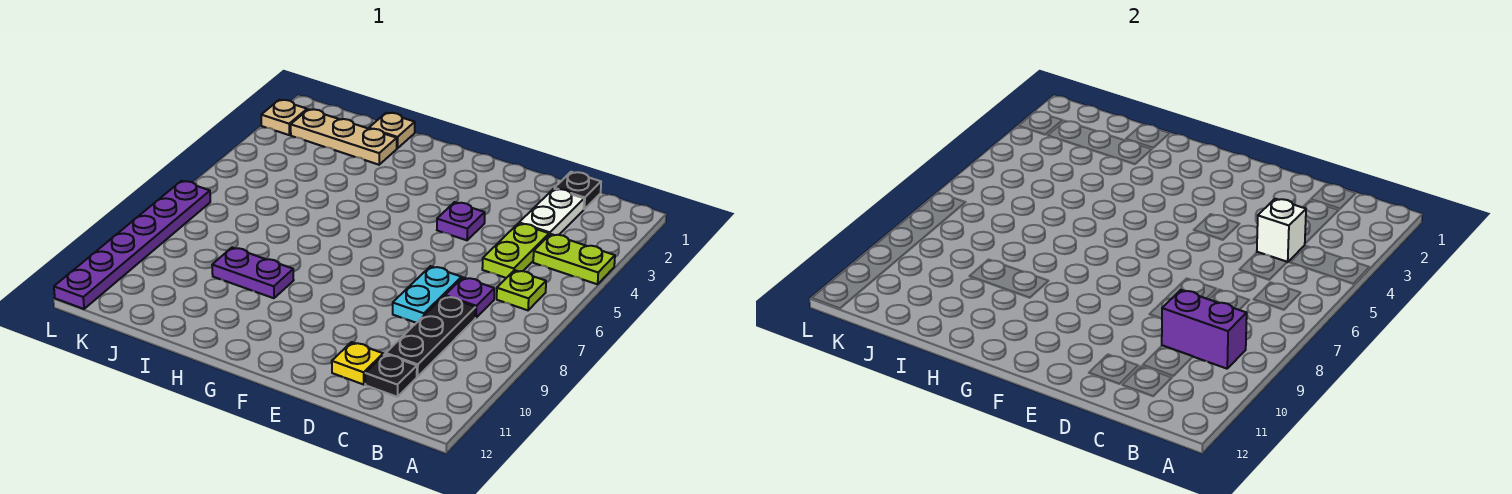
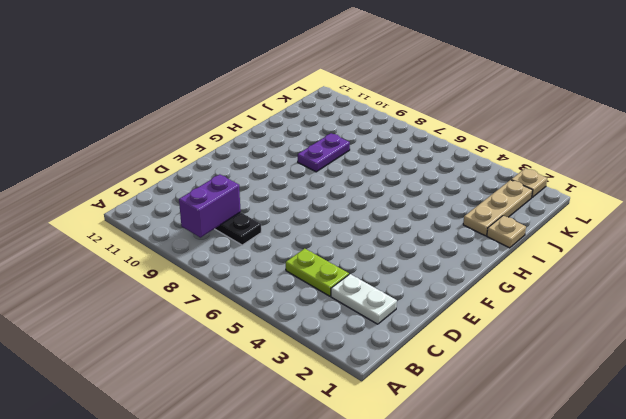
none -> lime 1x2 plate [533,234,615,284]
none -> lime 1x1 plate [497,270,546,310]
none -> black 1x1 plate [554,172,601,209]

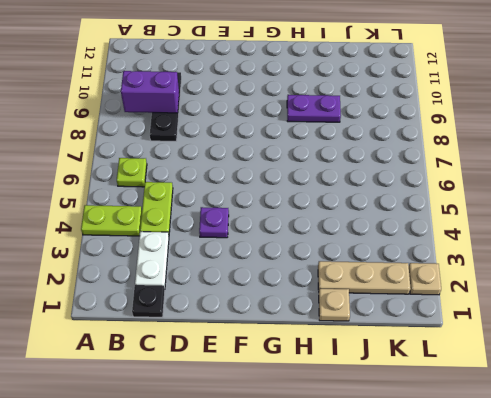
none -> purple 1x1 plate [445,277,494,318]
none -> black 1x1 plate [365,354,417,397]
none -> cyan 1x2 plate [393,266,462,323]

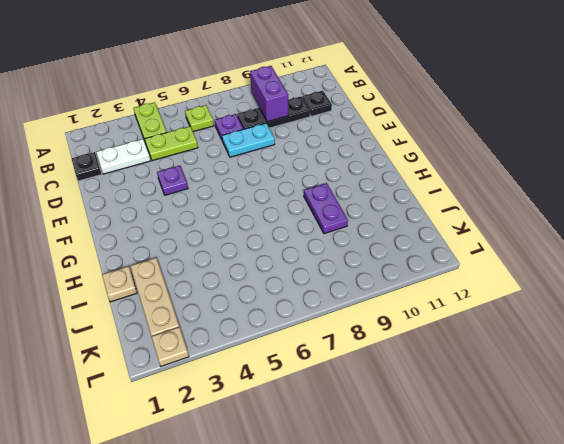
none -> yellow 1x1 plate [332,342,383,384]
none -> purple 1x6 plate [54,181,210,309]
none -> white 1x1 brick [1257,199,1306,262]

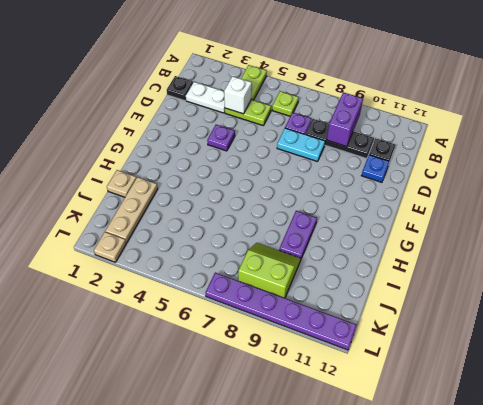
blue 1x1 plate [361,155,389,182] -> yellow 1x1 plate [332,342,383,384]
lime 2x2 slope [238,243,301,298] -> none

